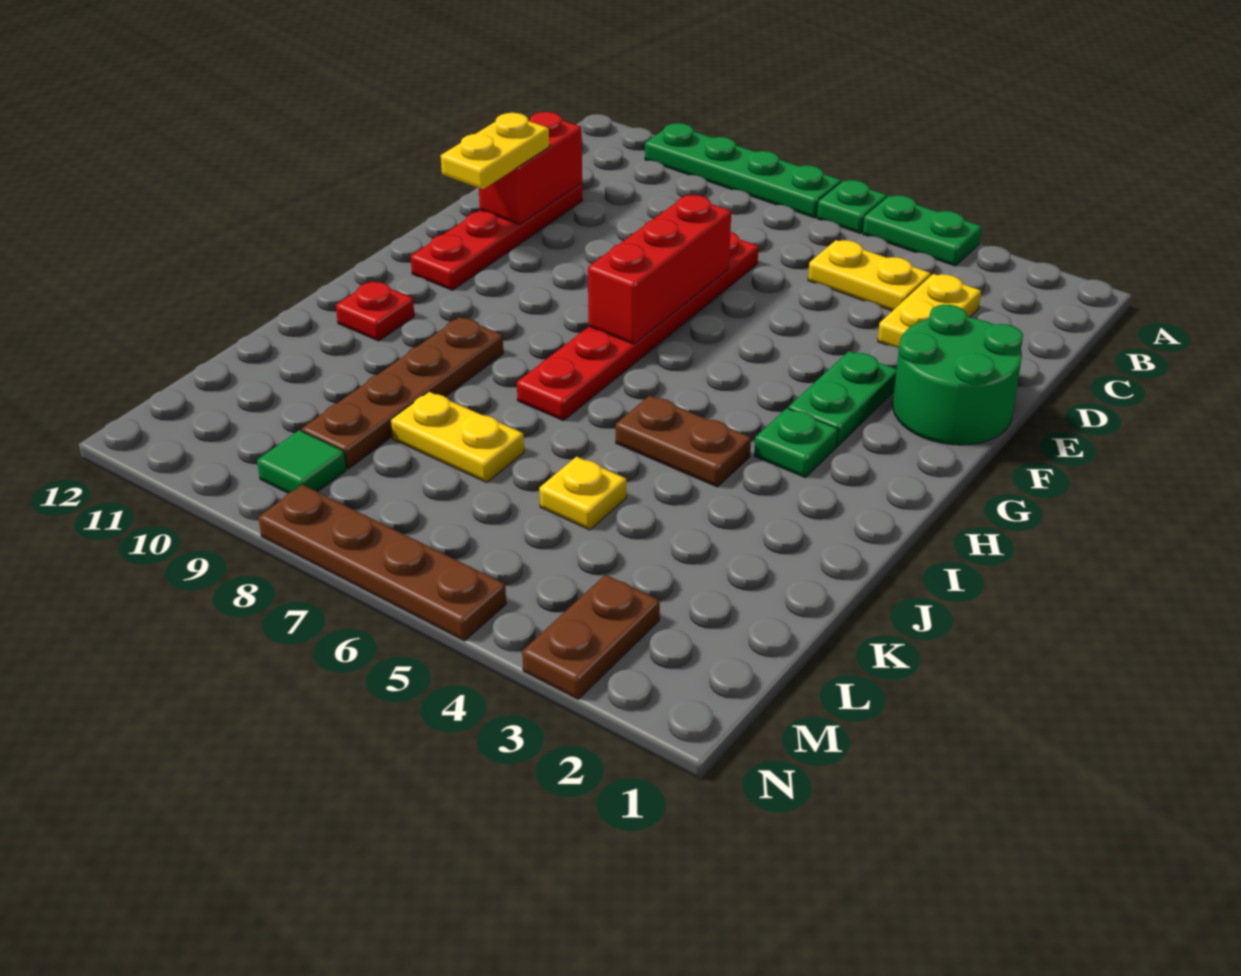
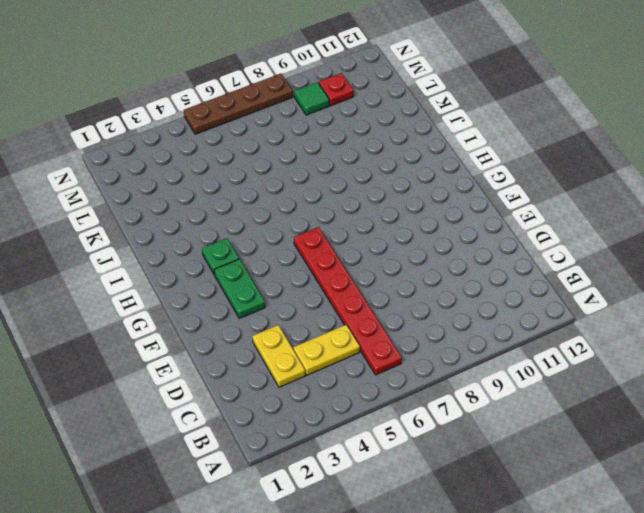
red 1x6 plate [294,227,402,375] -> red 1x6 plate moved to [517,232,759,421]
red 1x1 plate [319,73,354,106] -> red 1x1 plate moved to [336,281,414,341]
none -> green 1x2 plate [863,195,982,266]
none -> green 1x1 plate [817,180,887,233]
none -> green 1x4 plate [645,123,841,218]

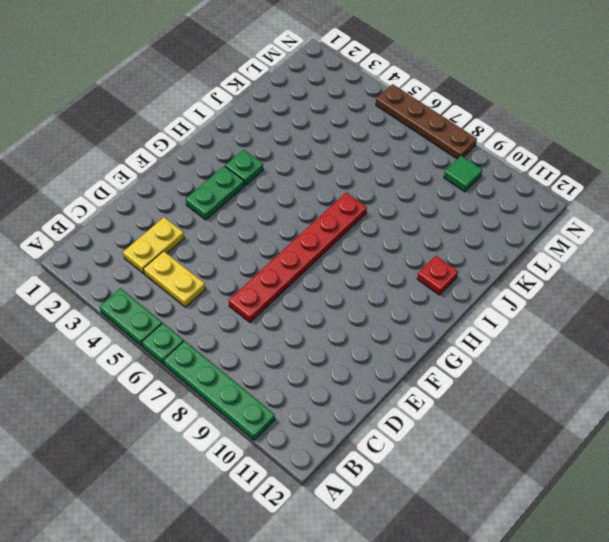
none -> red 1x4 plate [411,183,583,290]
none -> green 2x2 round brick [893,304,1023,445]
none -> brown 1x2 plate [616,396,751,487]

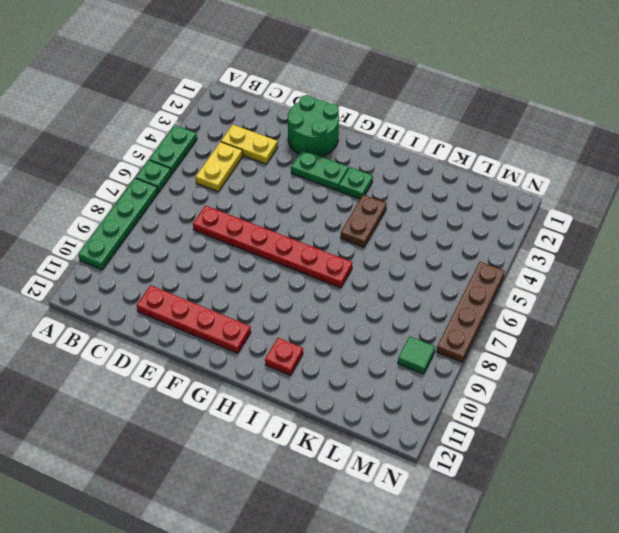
none -> brown 1x4 plate [301,317,503,469]
none -> yellow 1x1 plate [539,457,626,530]
none -> yellow 1x2 plate [391,392,524,483]

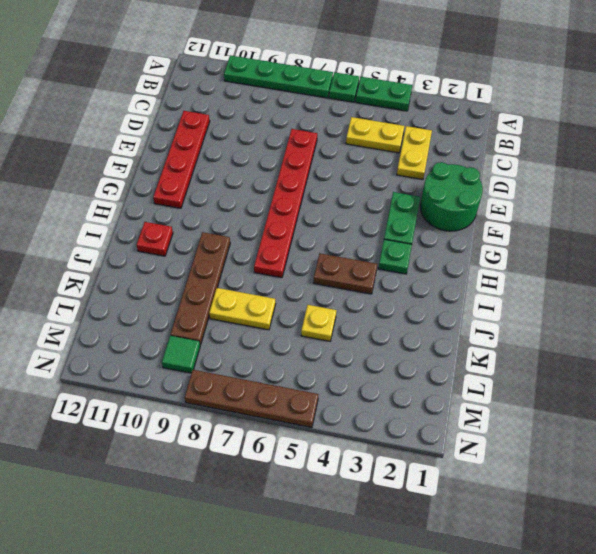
none -> brown 1x2 plate [522,575,660,699]
none -> red 1x2 brick [479,112,582,225]
none -> red 1x3 brick [588,195,731,344]

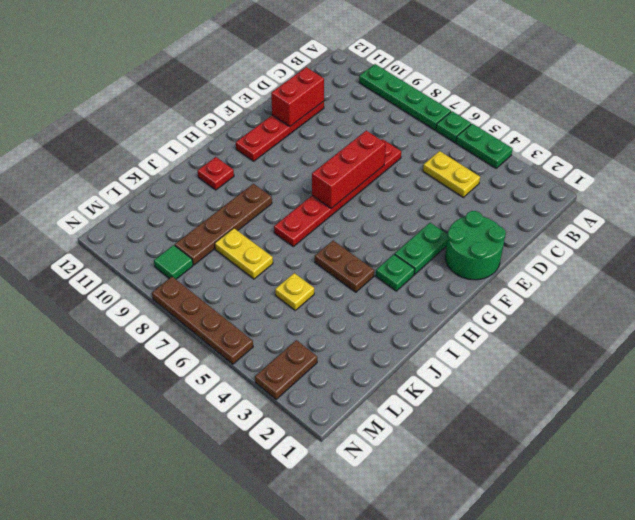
none -> yellow 1x2 plate [878,274,981,348]
none -> yellow 1x2 plate [441,113,549,189]

